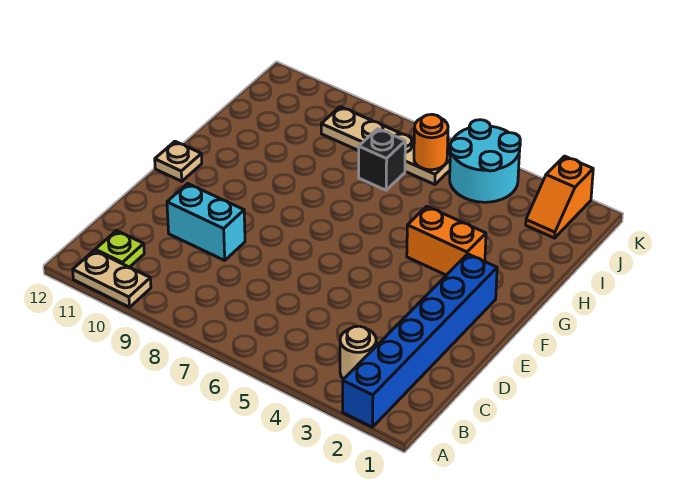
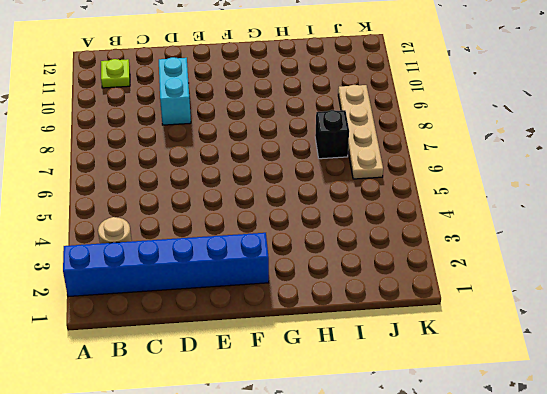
none -> tan 1x2 plate [73,250,151,307]
none -> tan 1x1 plate [155,141,202,181]
none -> orange 1x2 brick [407,206,486,275]

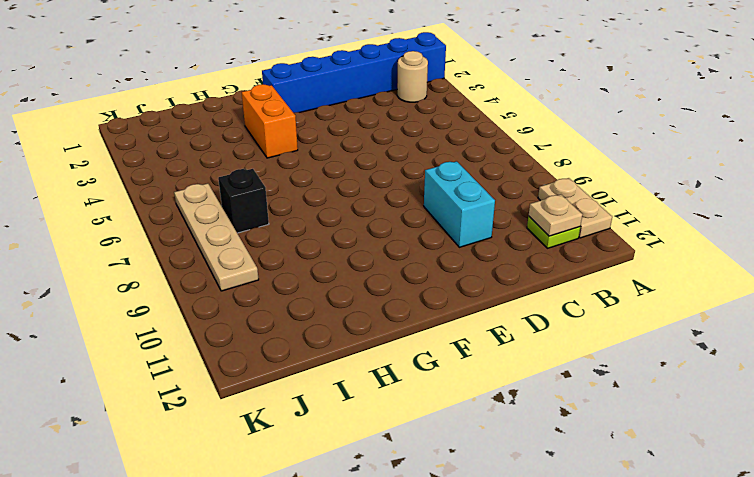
tan 1x1 plate [529,195,582,236] -> tan 1x1 plate moved to [155,141,202,181]
none -> orange 1x2 slope [526,156,593,238]
none -> cyan 2x2 round brick [450,120,520,202]
none -> orange 1x1 round brick [414,114,448,170]

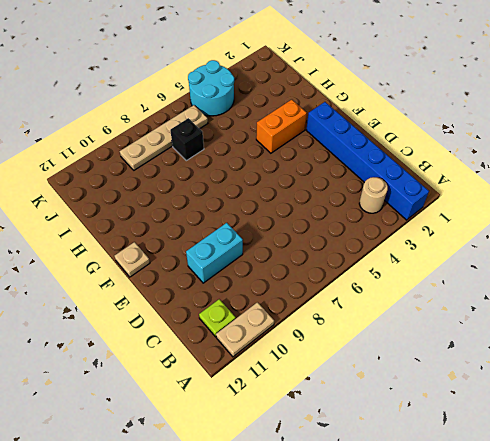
none -> orange 1x2 slope [526,156,593,238]
none -> orange 1x1 round brick [414,114,448,170]

